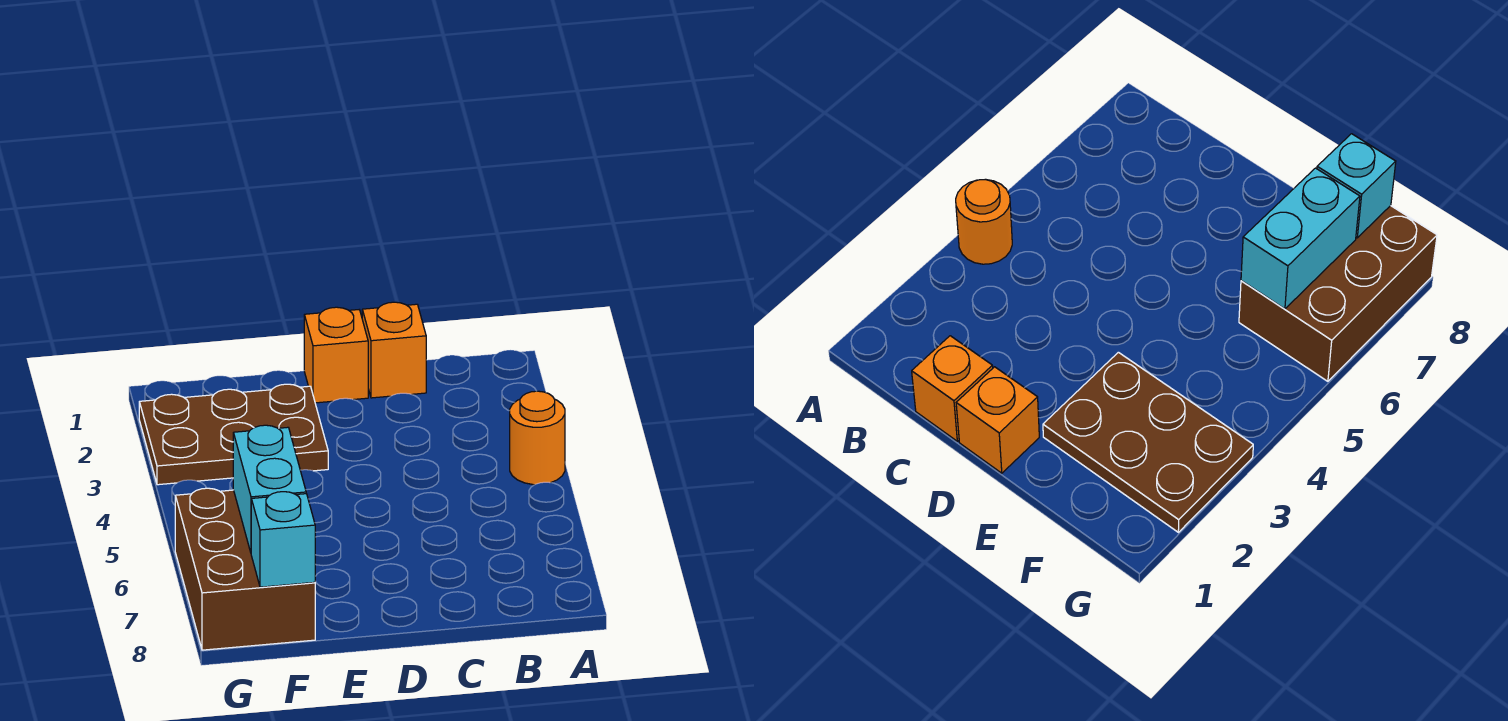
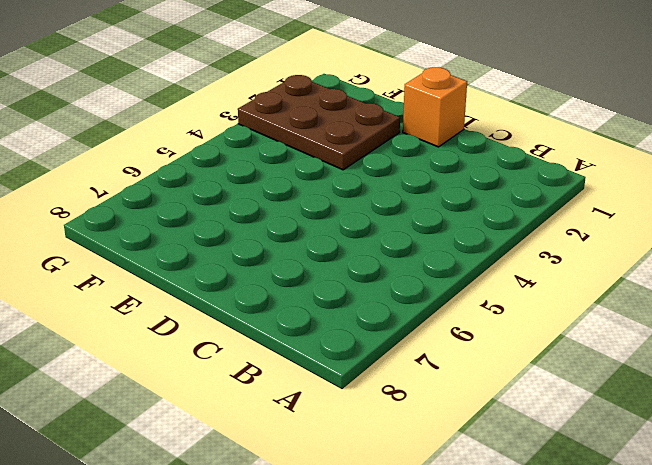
none -> orange 1x1 round brick [510,391,565,485]
none -> orange 1x1 brick [362,302,426,398]

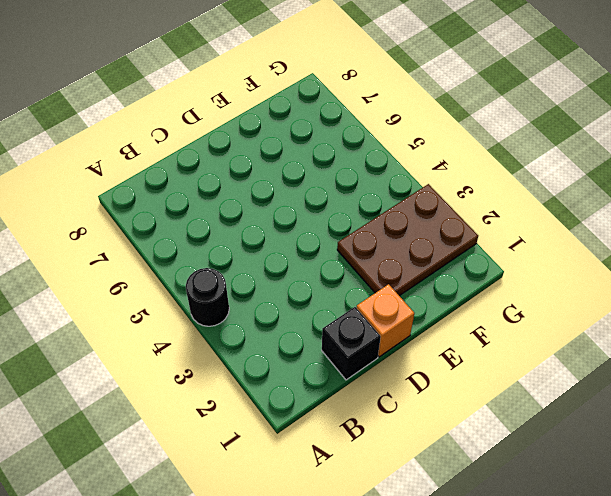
black 1x1 round brick [186,268,229,326] -> orange 1x1 round brick [510,391,565,485]
black 1x1 brick [322,307,381,380] -> orange 1x1 brick [362,302,426,398]
none -> brown 2x3 brick [175,488,315,650]
none -> cyan 1x2 brick [233,425,306,552]

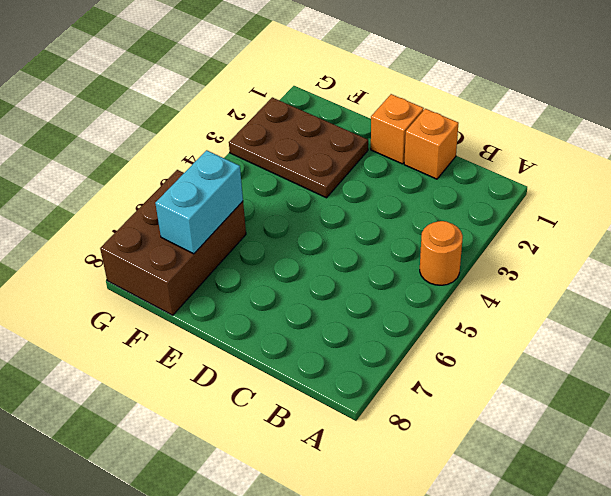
none -> cyan 1x1 brick [251,492,315,587]

